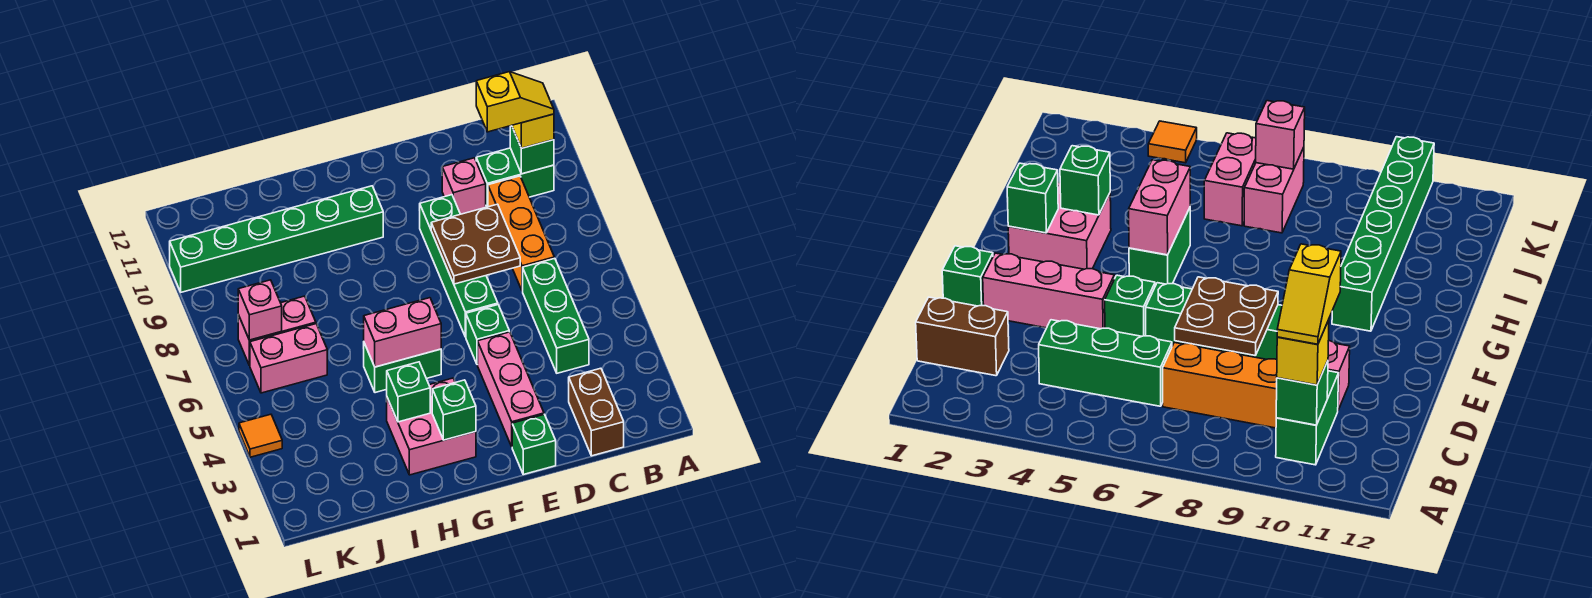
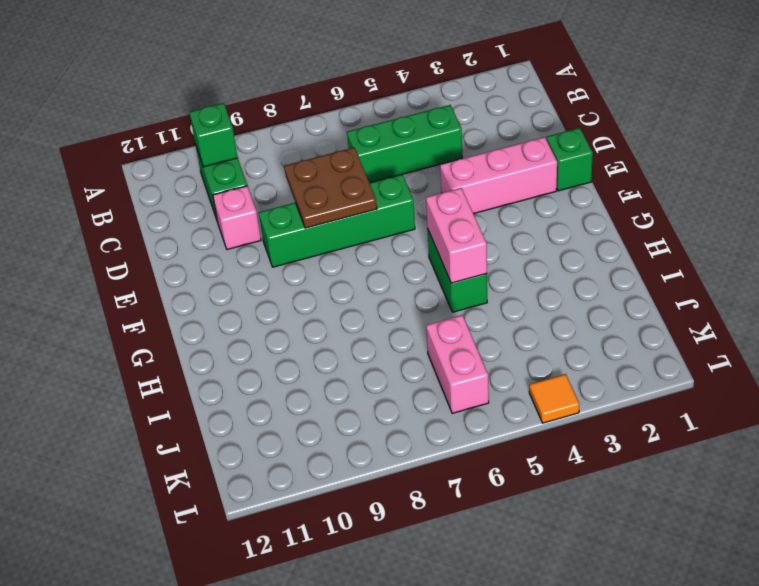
none -> brown 1x2 brick [568,368,624,456]
none -> orange 1x3 brick [488,176,554,291]
none -> green 1x1 brick [466,305,509,365]

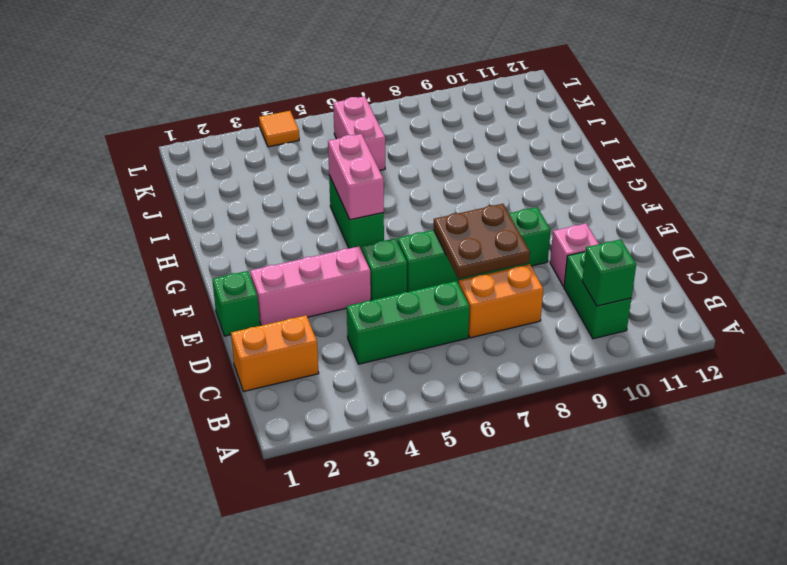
orange 1x2 brick [231,315,319,391] -> brown 1x2 brick [568,368,624,456]
orange 1x2 brick [459,264,543,338] -> orange 1x3 brick [488,176,554,291]
none -> pink 2x2 brick [387,378,476,475]
none -> green 1x6 brick [169,186,383,292]
none -> pink 1x2 brick [238,296,316,366]

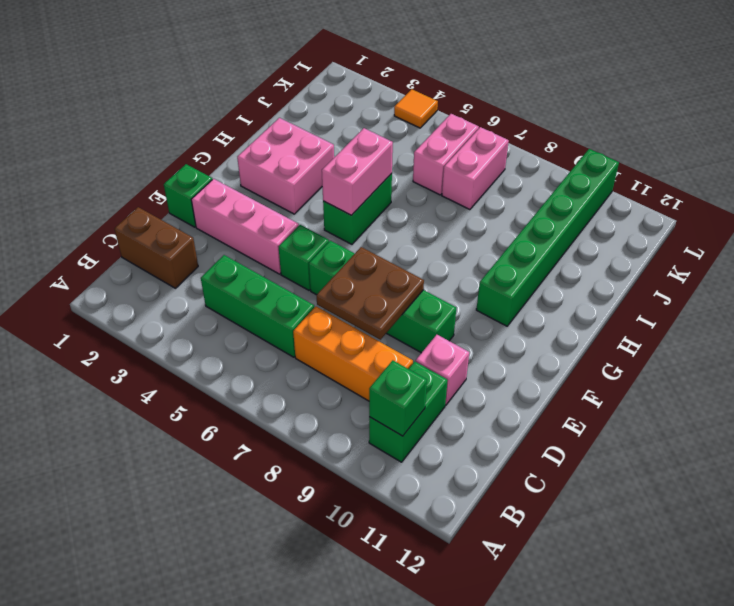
none -> green 1x1 brick [432,380,476,440]
none -> green 1x1 brick [387,362,430,422]
none -> pink 1x1 brick [238,280,282,340]

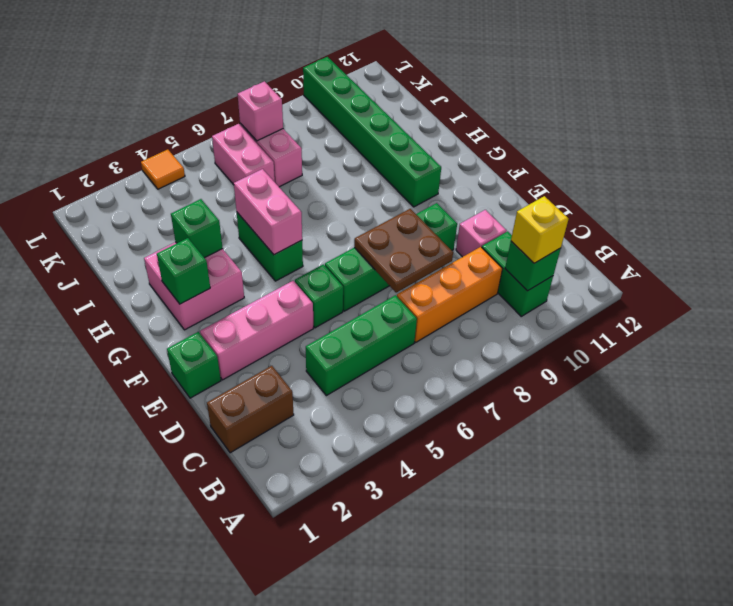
none -> yellow 1x2 slope [476,72,554,132]

